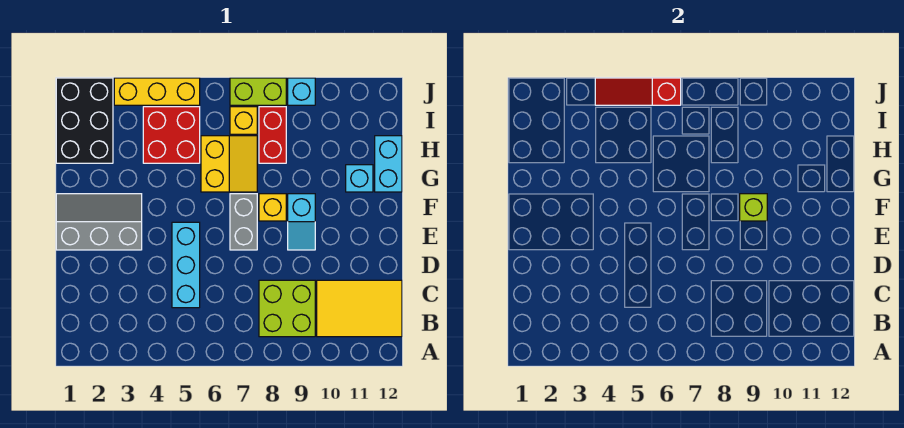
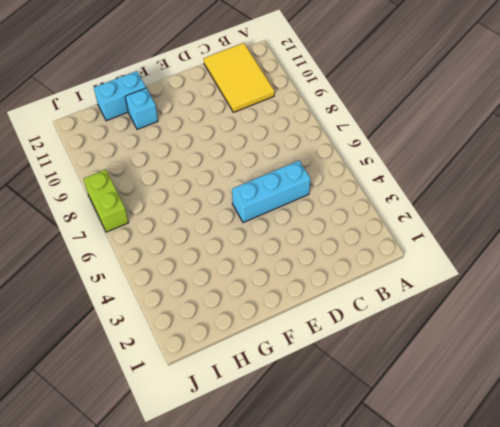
none -> lime 2x2 brick [259,280,315,337]
none -> grey 2x3 slope [56,194,142,250]
none -> grey 1x2 brick [230,194,257,250]

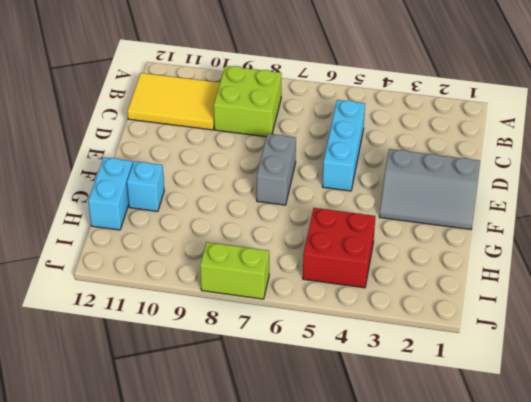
none -> cyan 1x2 slope [288,194,315,250]
none -> yellow 1x1 brick [259,194,286,221]
none -> yellow 2x2 slope [201,136,257,192]

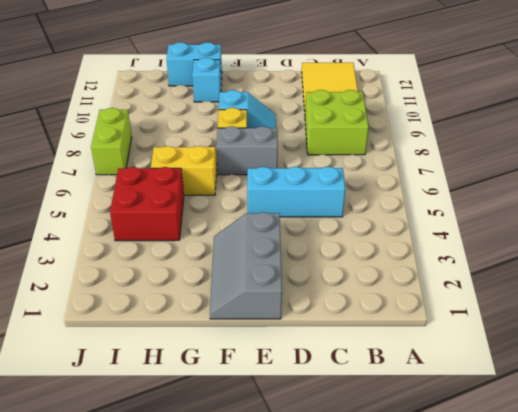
none -> black 2x3 brick [56,78,113,163]
none -> red 1x2 brick [259,107,286,163]
none -> yellow 1x1 brick [230,107,257,134]

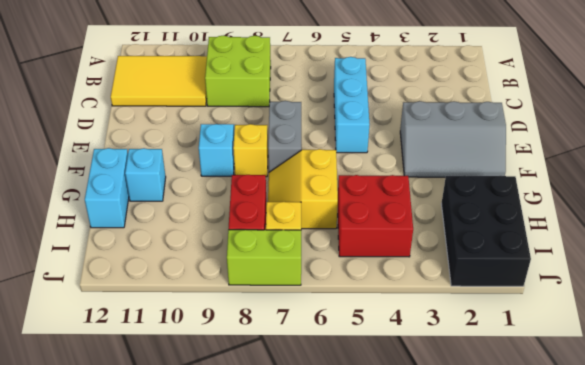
none -> yellow 1x3 brick [114,78,200,105]
none -> cyan 1x1 brick [288,78,315,105]
none -> lime 1x1 brick [740,194,767,221]

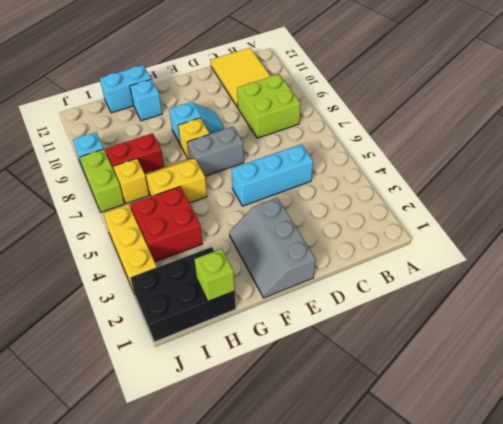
lime 1x1 brick [194,249,235,301] -> lime 1x1 brick moved to [740,194,767,221]
none -> red 1x3 slope [595,78,681,105]

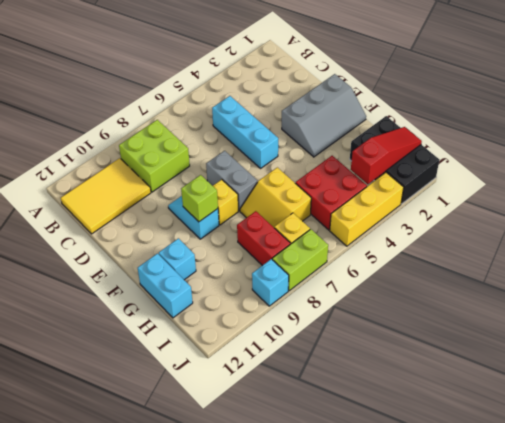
red 1x3 slope [351,127,422,184] -> red 1x3 slope moved to [595,78,681,105]

